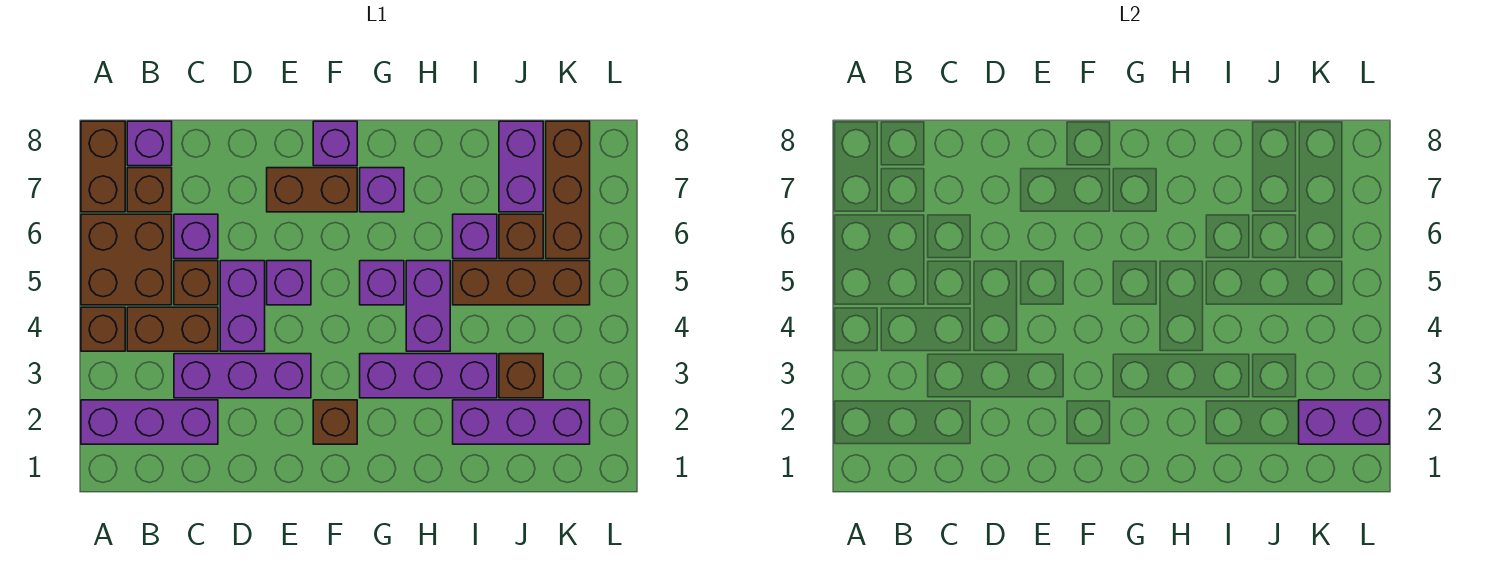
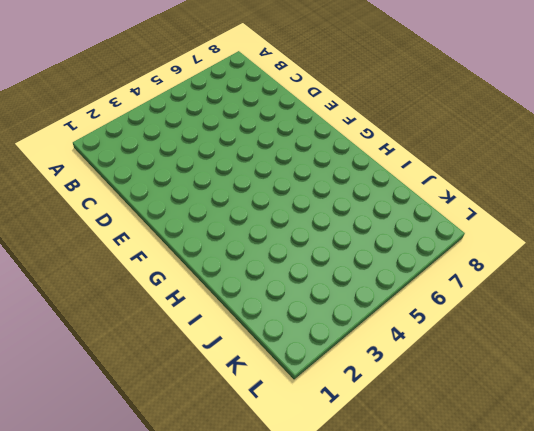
none -> purple 1x3 brick [81,400,218,444]
none -> brown 1x1 brick [81,307,125,351]
none -> brown 2x2 brick [81,214,172,305]

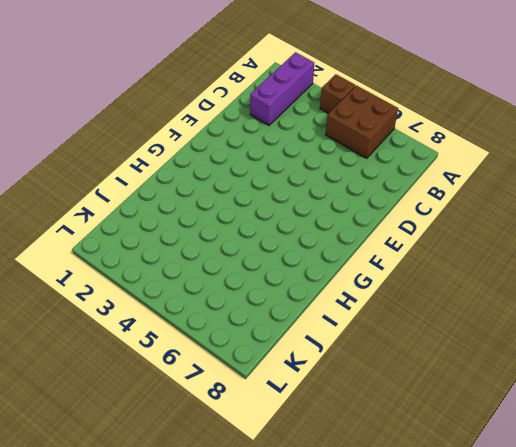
none -> brown 1x2 brick [81,121,125,212]
none -> brown 1x2 brick [127,307,218,351]
none -> brown 1x1 brick [127,168,172,212]

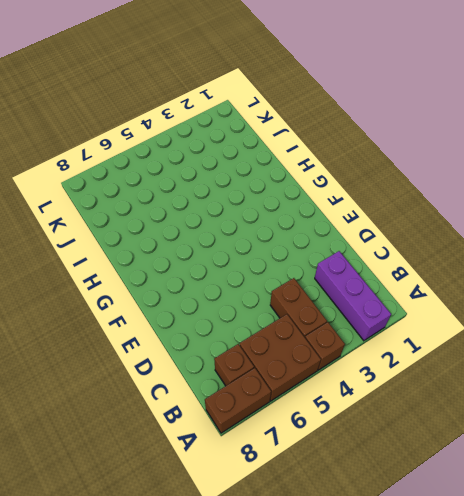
none -> purple 1x1 brick [127,121,172,166]
none -> purple 1x3 brick [174,354,311,398]
none -> brown 1x1 brick [174,261,218,305]

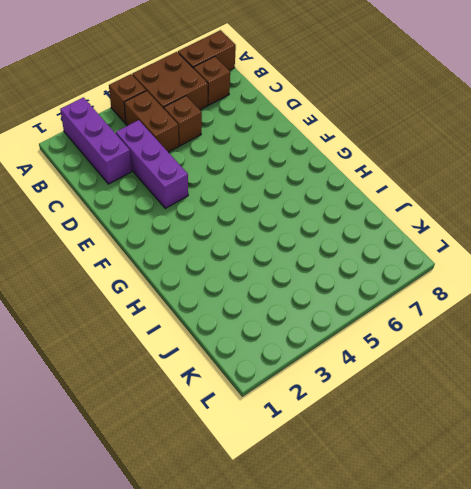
none -> purple 1x1 brick [127,121,172,166]
none -> purple 1x1 brick [174,214,218,259]
none -> purple 1x2 brick [220,261,265,351]

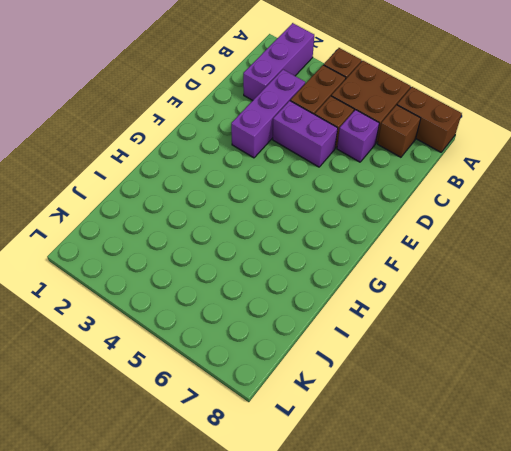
none -> purple 1x1 brick [127,121,172,166]
none -> purple 1x1 brick [267,261,311,305]
none -> brown 1x2 brick [267,168,357,212]

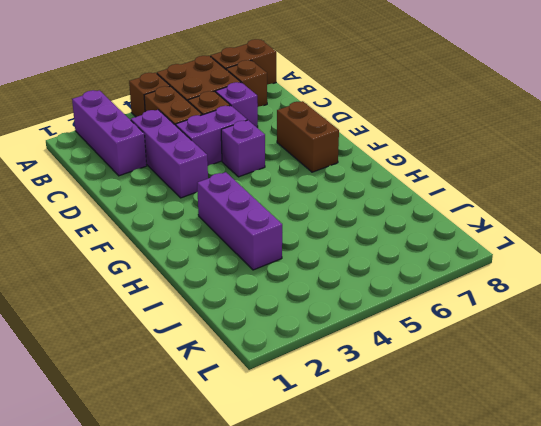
none -> purple 1x1 brick [127,121,172,166]
none -> brown 1x1 brick [313,400,357,444]
none -> purple 1x1 brick [313,121,357,166]

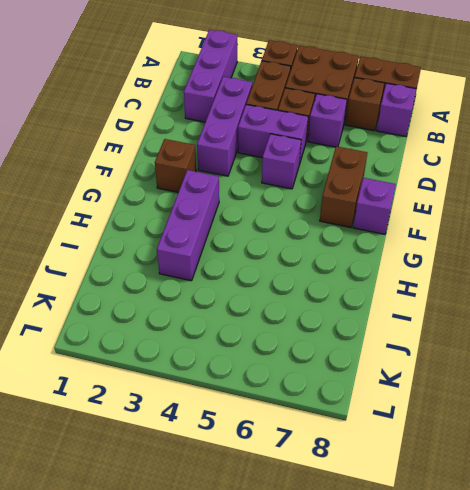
none -> purple 1x1 brick [360,261,404,305]
none -> purple 1x1 brick [360,168,404,212]
none -> purple 1x2 brick [406,261,450,351]

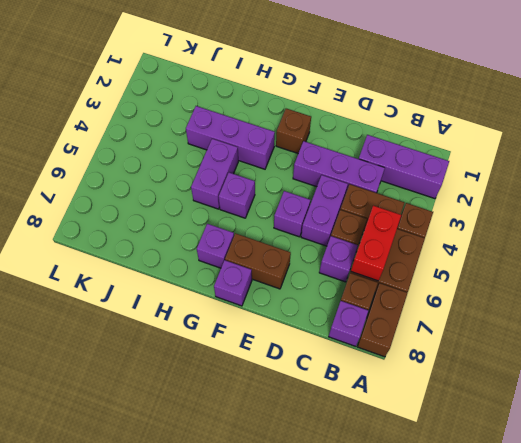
red 1x2 brick [351,206,401,281] -> none
none -> purple 1x3 brick [453,400,590,444]
none -> brown 1x3 brick [453,261,590,305]
none -> purple 1x1 brick [453,214,497,259]

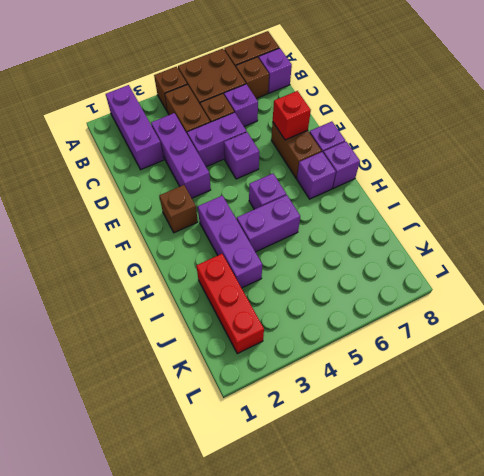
red 1x1 brick [273,91,311,140] -> none
purple 1x1 brick [323,141,360,188] -> purple 1x1 brick moved to [453,214,497,259]
red 1x3 brick [196,254,264,354] -> purple 1x3 brick [453,400,590,444]
none -> brown 1x3 brick [453,261,590,305]
none -> brown 1x1 brick [499,354,543,398]
none -> brown 1x1 brick [499,214,543,259]

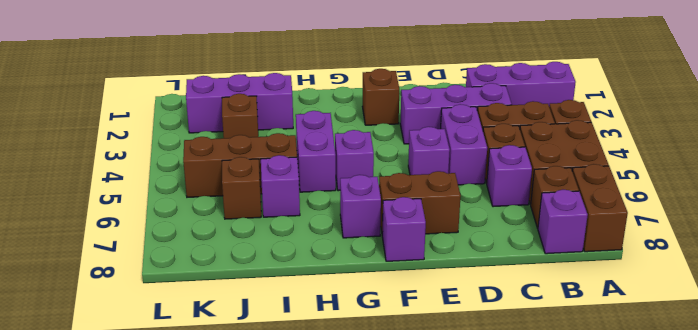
none -> purple 1x3 brick [360,354,497,398]
none -> purple 1x2 brick [499,121,543,212]
none -> brown 1x3 brick [546,121,590,259]

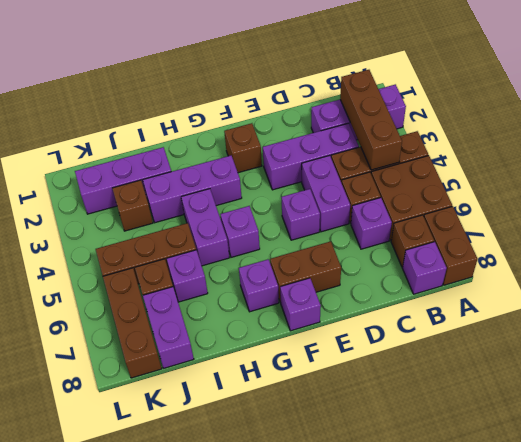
brown 1x3 brick [340,70,402,170] -> none
none -> purple 1x2 brick [1299,400,1389,444]

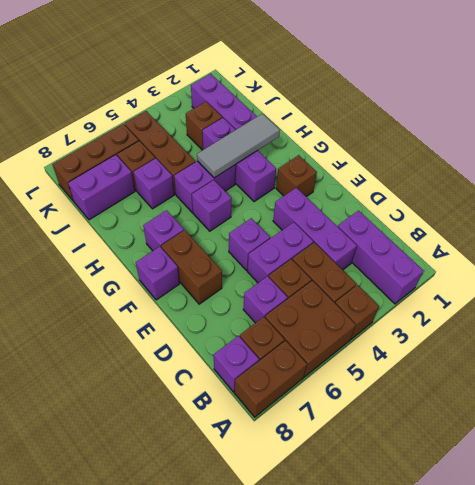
grey 1x3 tile [197,114,280,178] -> none
none -> purple 1x2 brick [1299,400,1389,444]

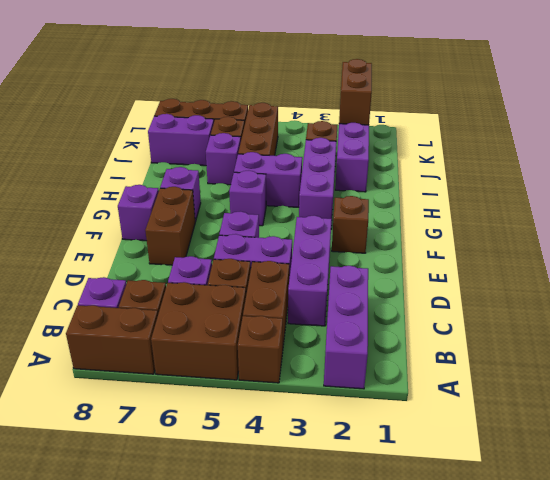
brown 1x2 brick [339,59,372,125] -> purple 1x2 brick [1299,400,1389,444]

